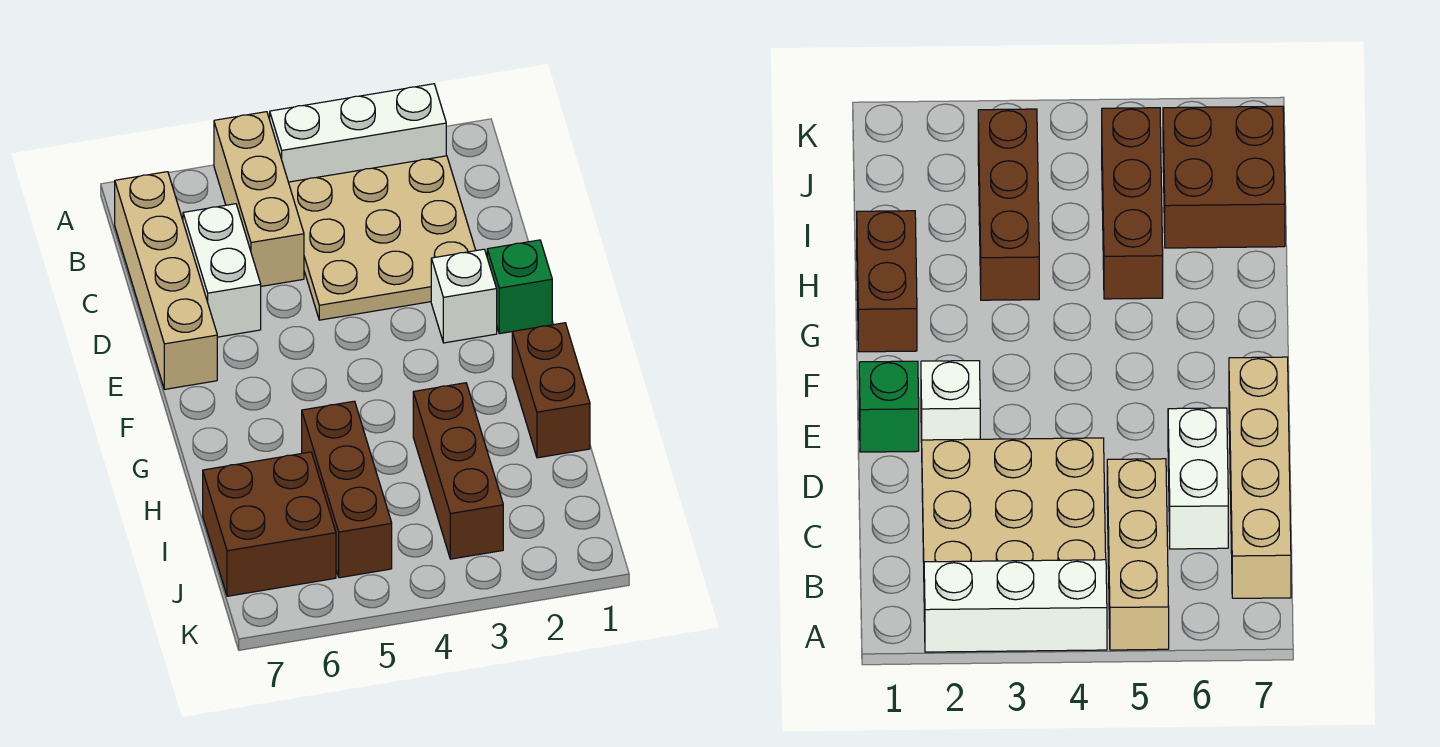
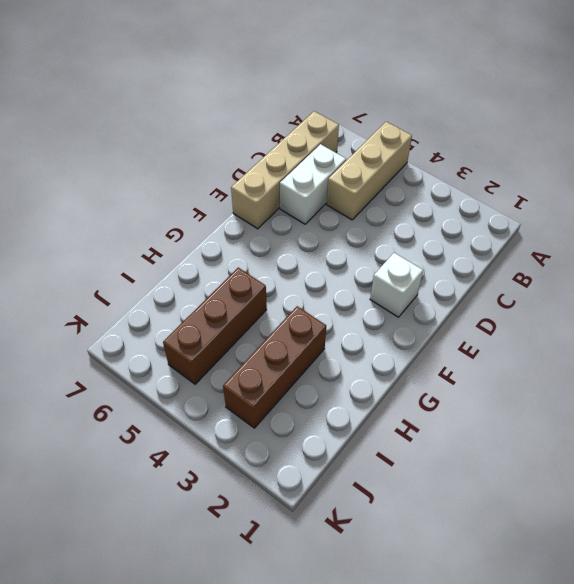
none -> white 1x3 brick [270,84,446,182]
none -> tan 3x3 plate [288,156,476,320]

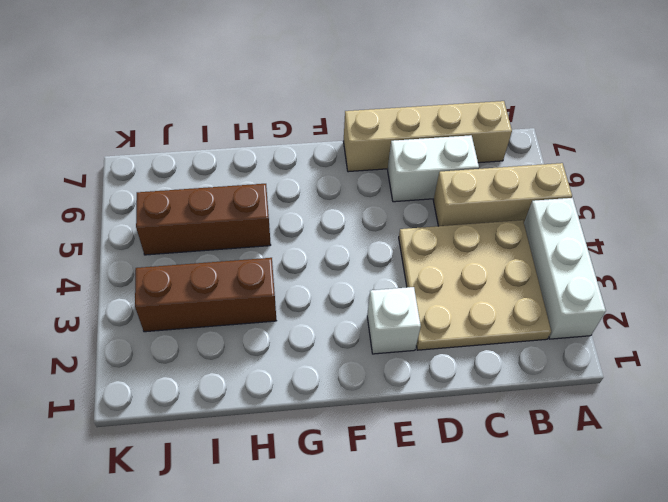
none -> green 1x1 brick [487,240,552,334]
none -> brown 1x2 brick [512,323,590,458]

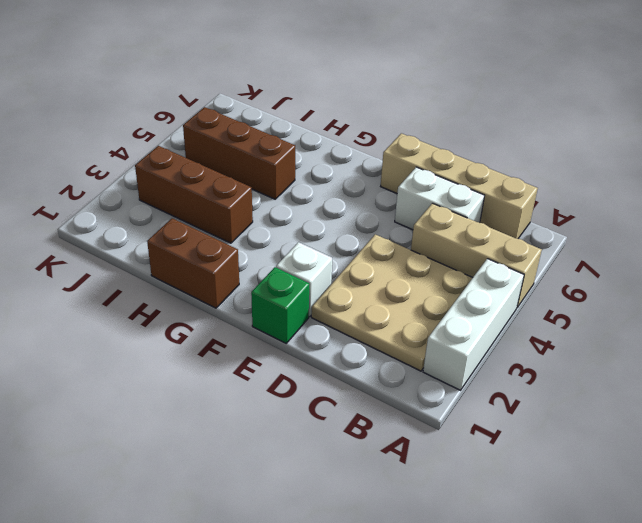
none -> brown 2x2 brick [203,452,336,596]

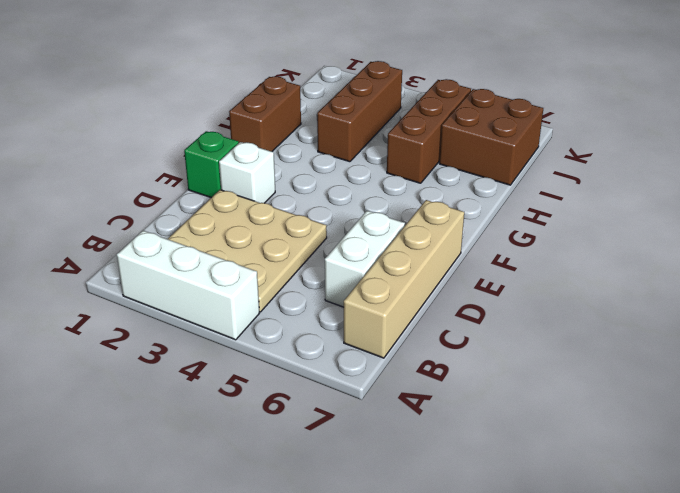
none -> tan 1x3 brick [214,112,304,286]

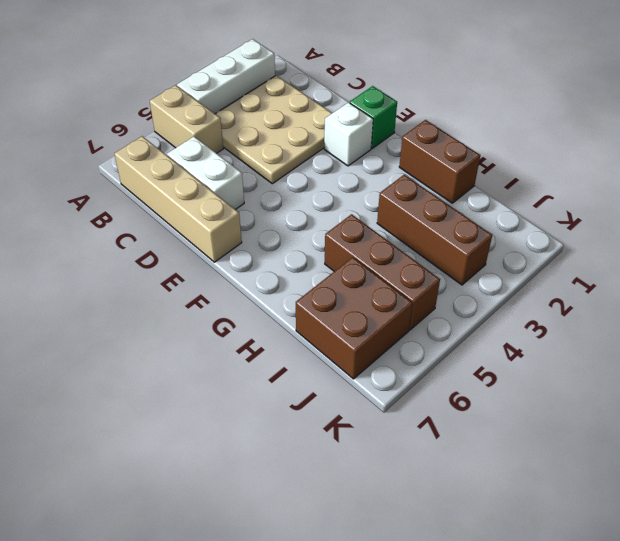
tan 1x2 brick [150,85,223,153] -> tan 1x3 brick [214,112,304,286]

